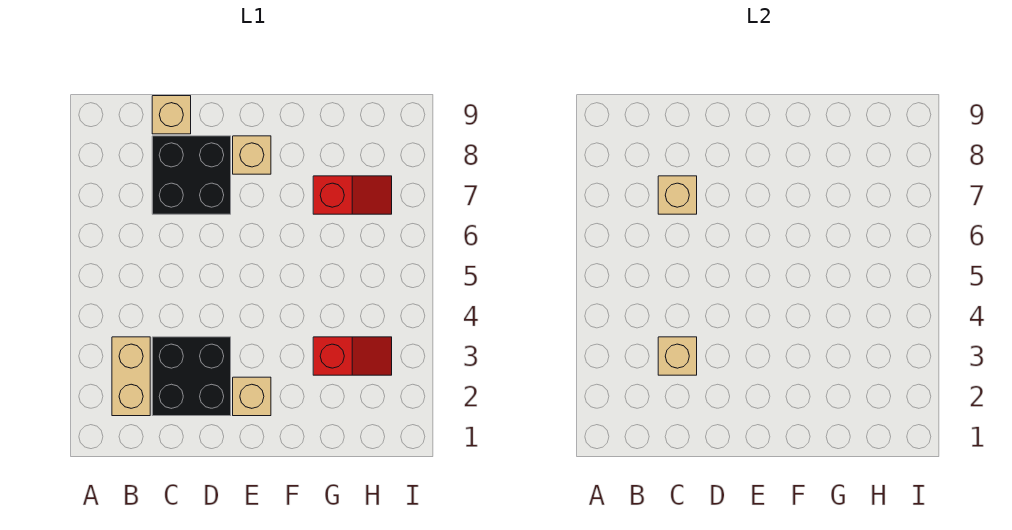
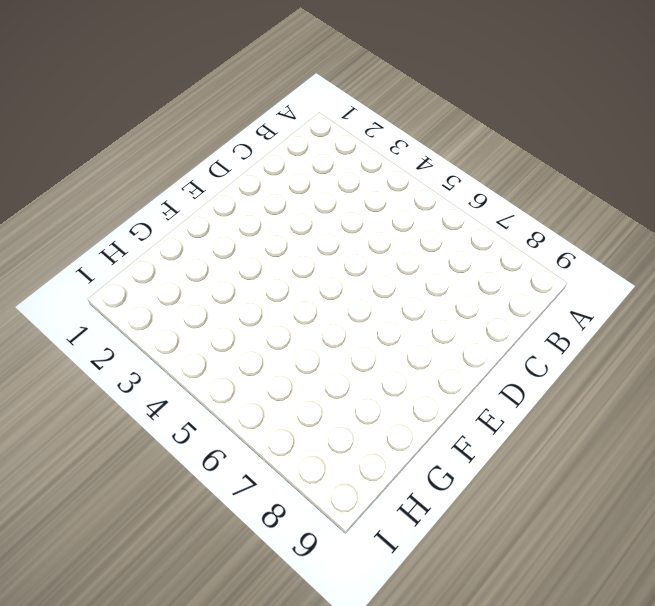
none -> tan 1x2 brick [112,337,150,416]
none -> black 2x2 brick [152,337,231,416]

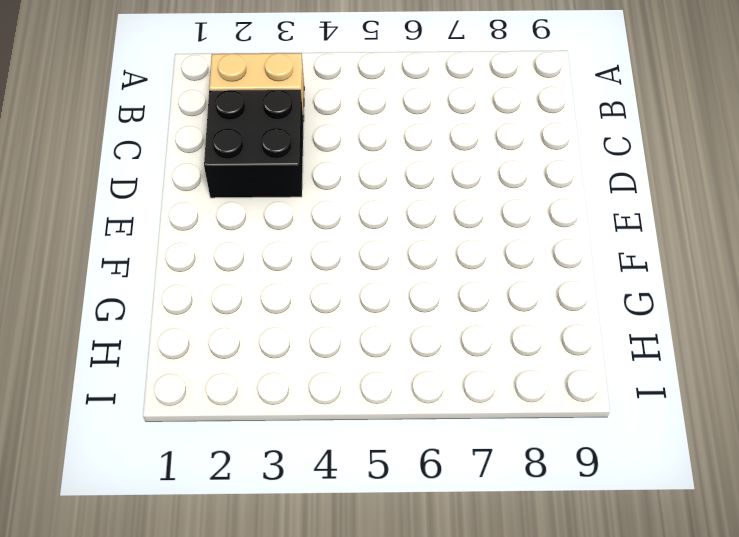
none -> black 2x2 brick [152,136,231,214]
none -> tan 1x1 brick [152,96,191,134]

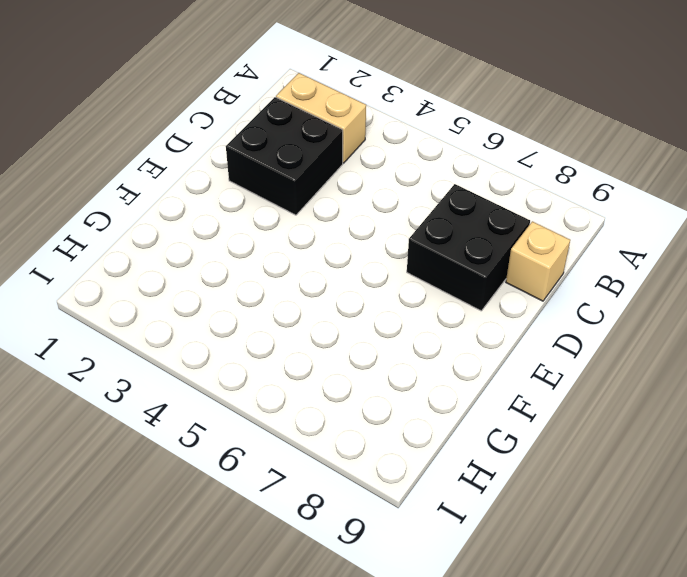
none -> tan 1x1 brick [233,377,271,416]
none -> tan 1x1 brick [233,136,271,174]

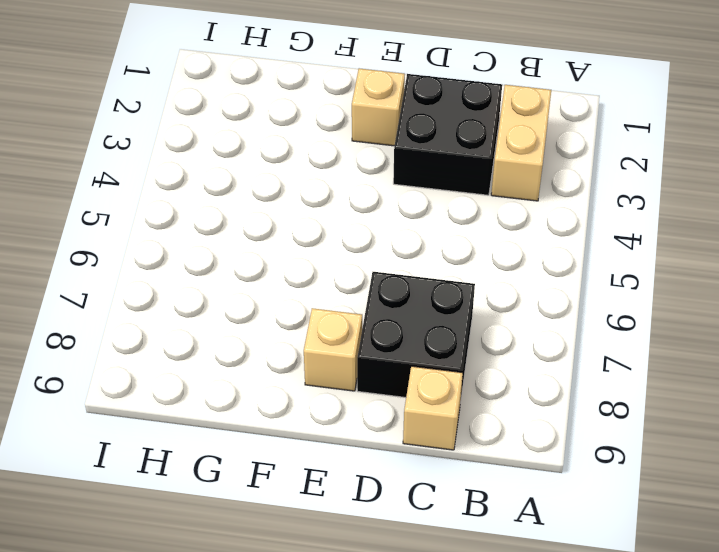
none -> red 1x2 slope [313,337,392,375]
none -> red 1x2 slope [313,176,392,214]

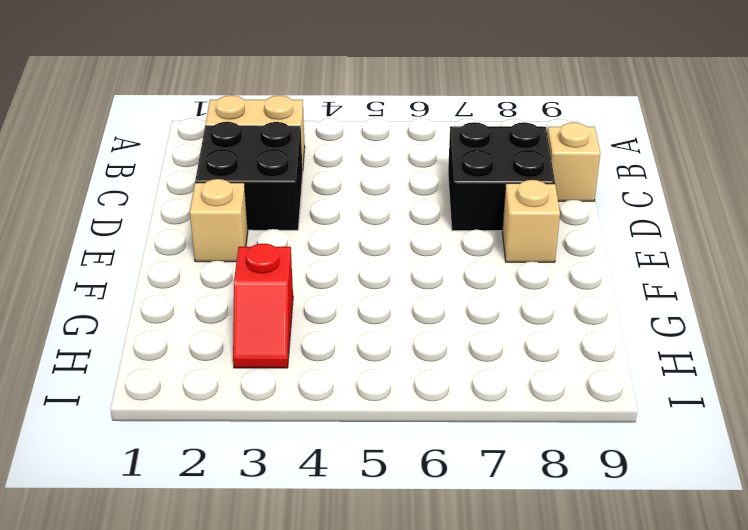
none -> red 1x2 slope [313,176,392,214]
none -> tan 1x1 brick [658,337,697,375]

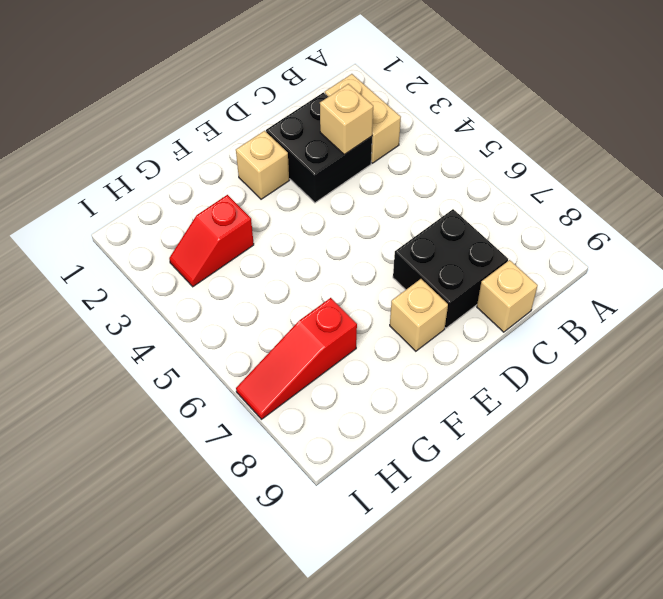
red 1x3 slope [236,298,357,419] -> red 1x2 slope [313,176,392,214]
none -> tan 1x1 brick [658,176,697,214]

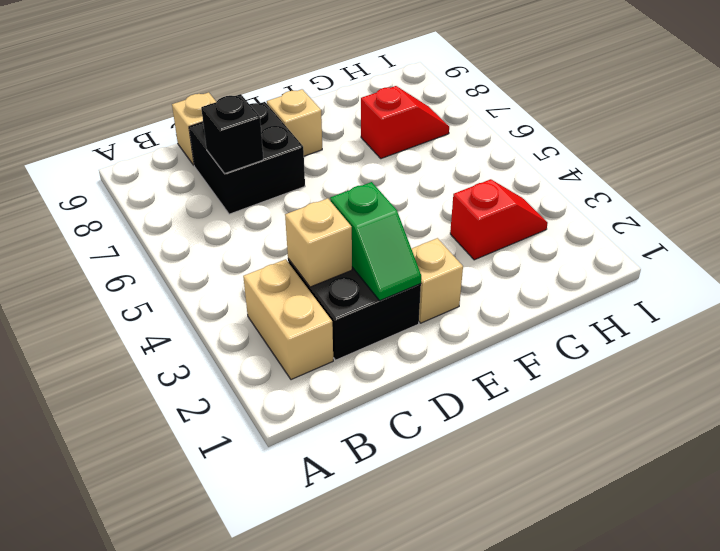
black 1x1 brick [201,94,263,174] -> tan 1x1 brick [658,176,697,214]
green 1x2 slope [330,182,421,301] -> none

